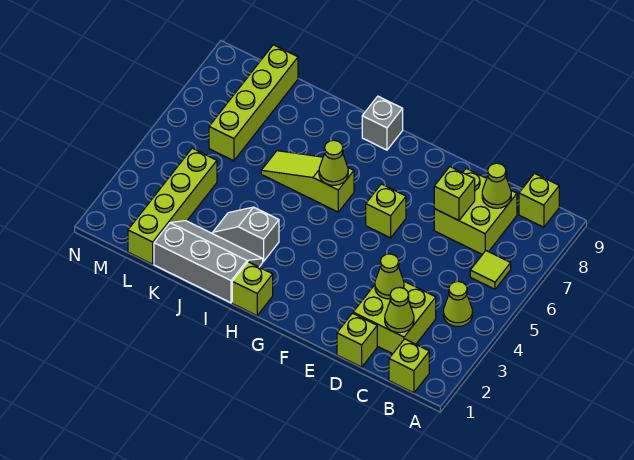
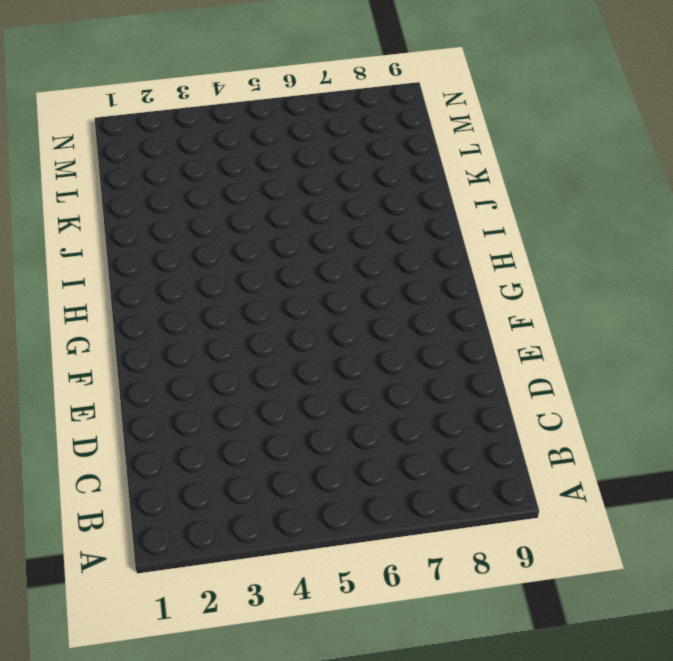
none -> lime 1x1 brick [389,339,429,393]
none -> lime 1x1 cone [443,281,473,327]
none -> lime 1x1 tile [470,251,511,289]

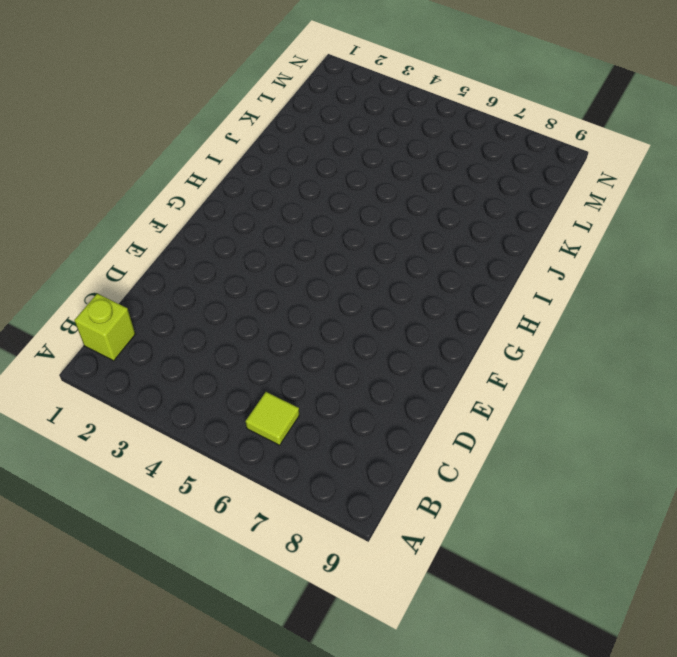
none -> lime 1x1 cone [443,281,473,327]
none -> lime 1x1 brick [519,173,559,227]
none -> lime 2x2 brick [353,281,436,354]

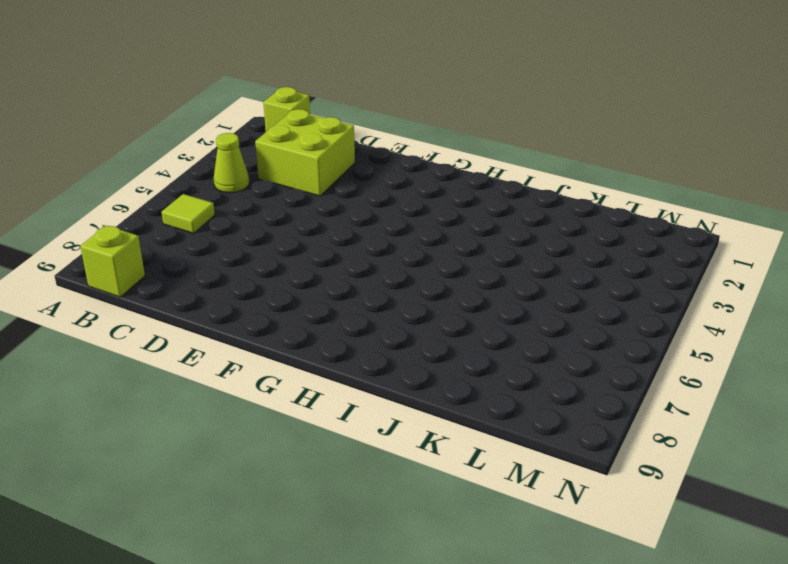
none -> lime 2x2 brick [434,168,517,254]
none -> lime 1x1 brick [337,313,377,367]
none -> lime 1x1 brick [366,184,406,238]

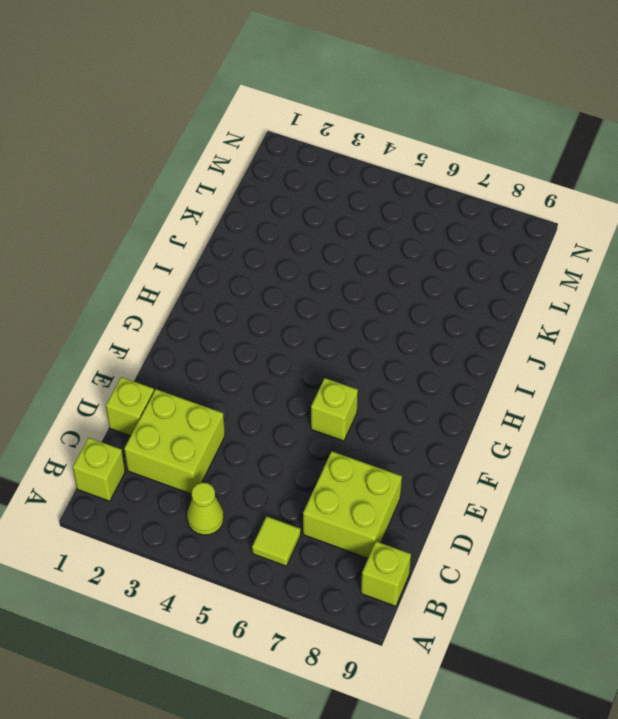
none -> lime 1x1 brick [232,262,273,316]
none -> lime 1x3 slope [261,151,354,212]
none -> grey 1x1 brick [362,96,403,150]

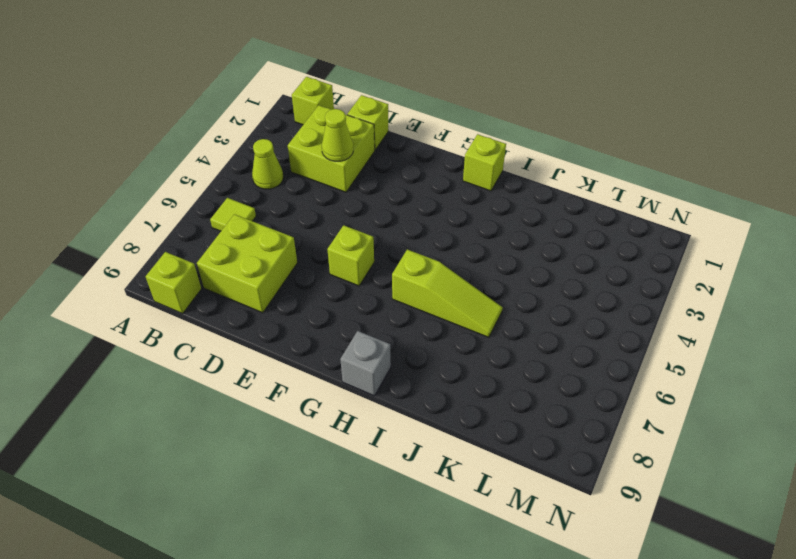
none -> grey 2x3 slope [154,221,263,303]
none -> grey 1x2 slope [213,207,279,261]
none -> lime 1x4 brick [128,148,217,264]

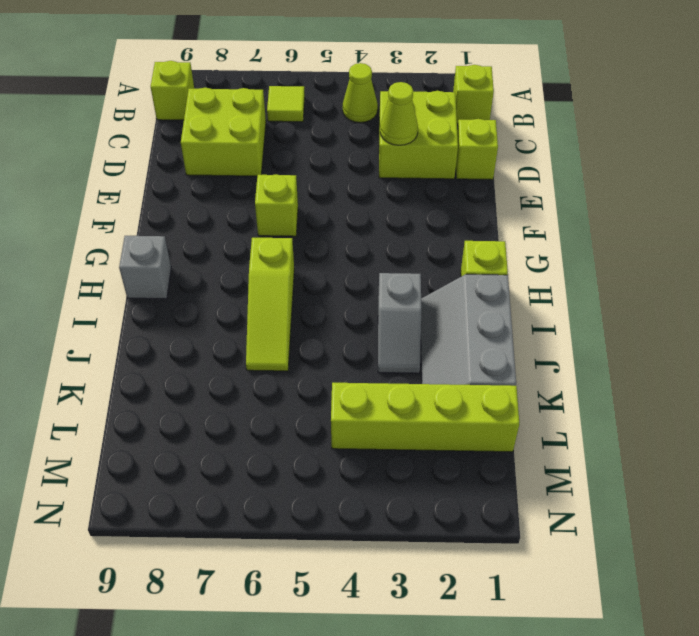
none -> lime 1x4 brick [209,45,298,161]
none -> lime 1x1 cone [385,287,414,333]
none -> lime 1x1 cone [482,163,511,208]

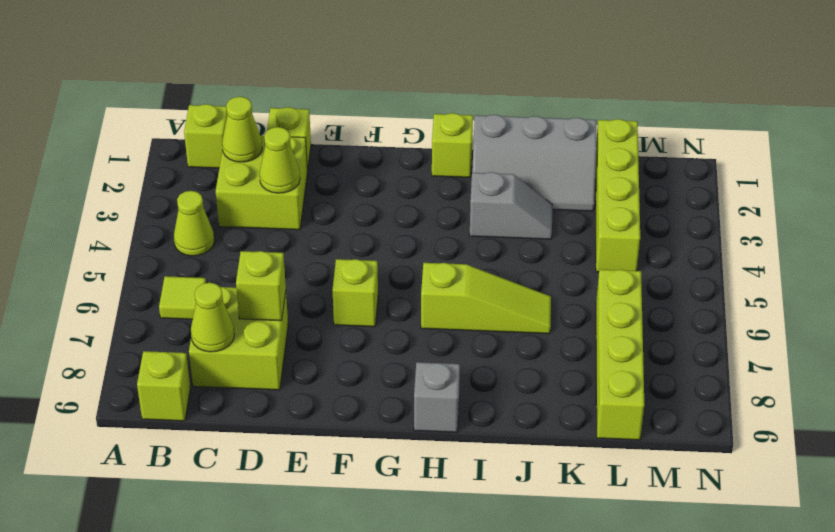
none -> lime 1x1 cone [319,140,348,185]

